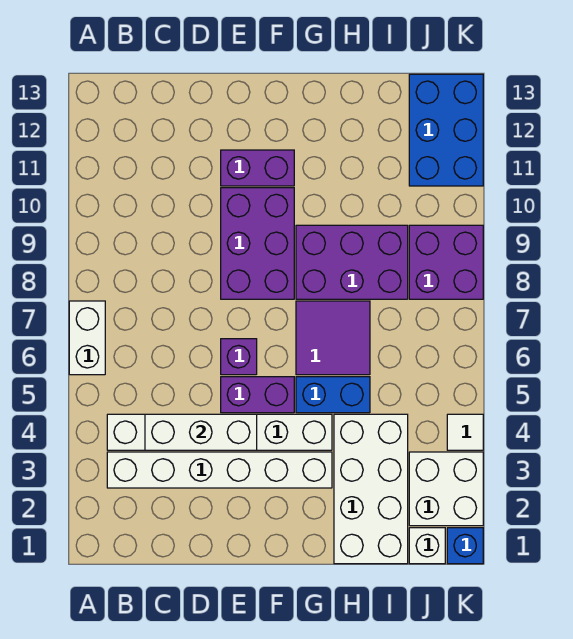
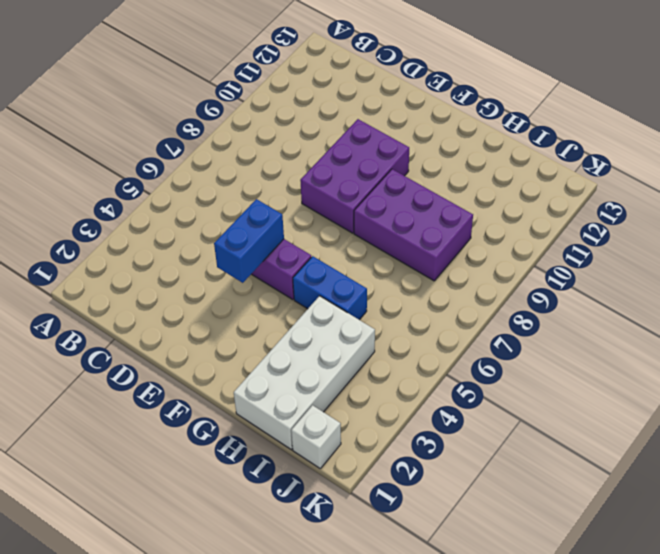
blue 1x2 brick [214,199,284,283] -> white 1x3 brick [145,414,257,450]
none -> white 1x2 brick [69,301,105,375]
none -> white 1x6 brick [107,452,332,488]
none -> white 1x6 brick [107,414,332,450]

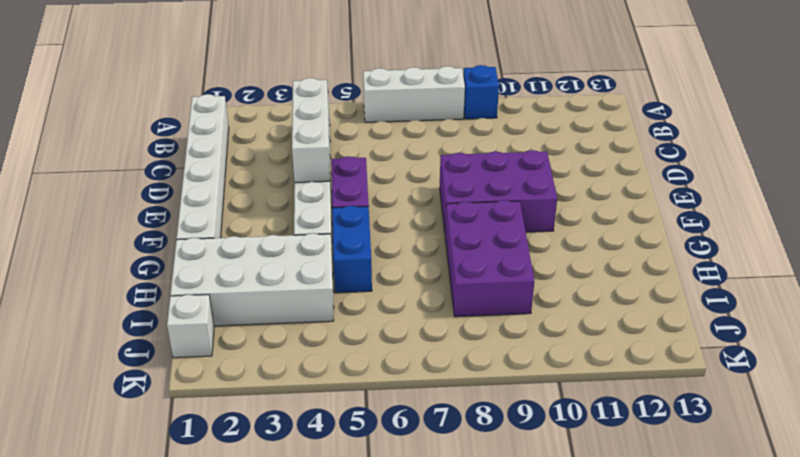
white 1x3 brick [363,66,465,122] -> white 1x2 brick [69,301,105,375]
blue 1x1 brick [463,65,499,119] -> blue 1x1 brick moved to [447,528,483,564]
white 1x6 brick [177,94,229,240] -> white 1x6 brick moved to [107,452,332,488]
none -> purple 1x1 brick [221,339,257,375]
none -> purple 1x2 brick [221,150,294,186]
none -> purple 2x2 tile [296,301,370,375]

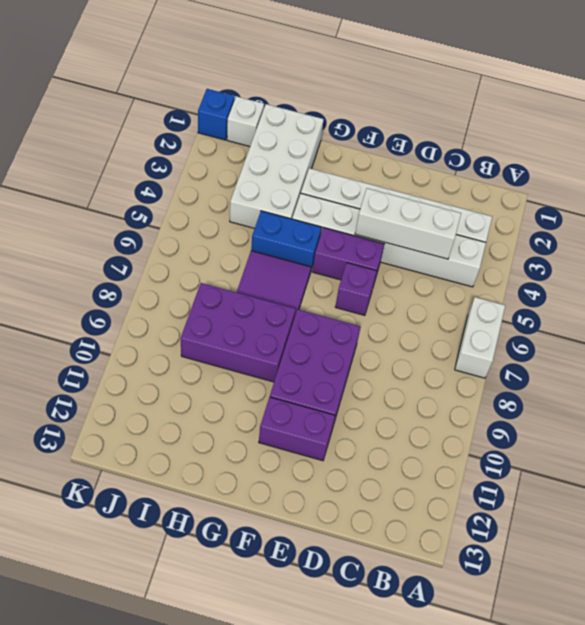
none -> white 2x2 brick [409,452,483,526]
none -> purple 2x2 brick [409,225,483,299]
none -> blue 2x3 brick [409,74,483,186]

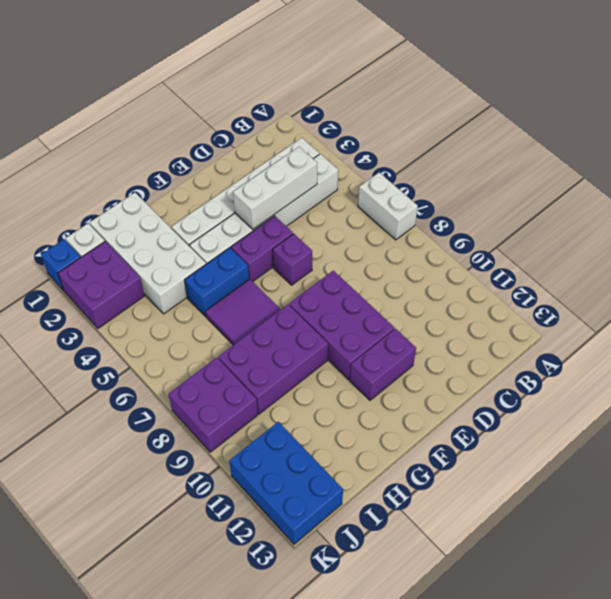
purple 2x2 brick [58,241,144,328] -> white 2x2 brick [409,452,483,526]
none -> white 1x1 tile [447,414,483,450]

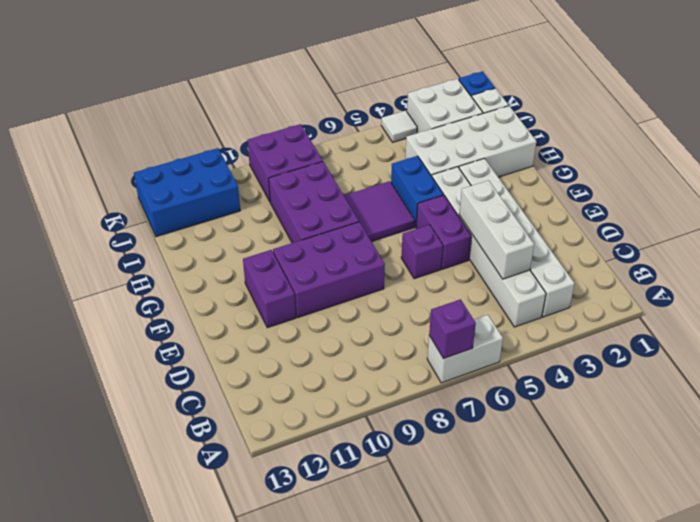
purple 1x1 brick [429,299,476,359] -> none

